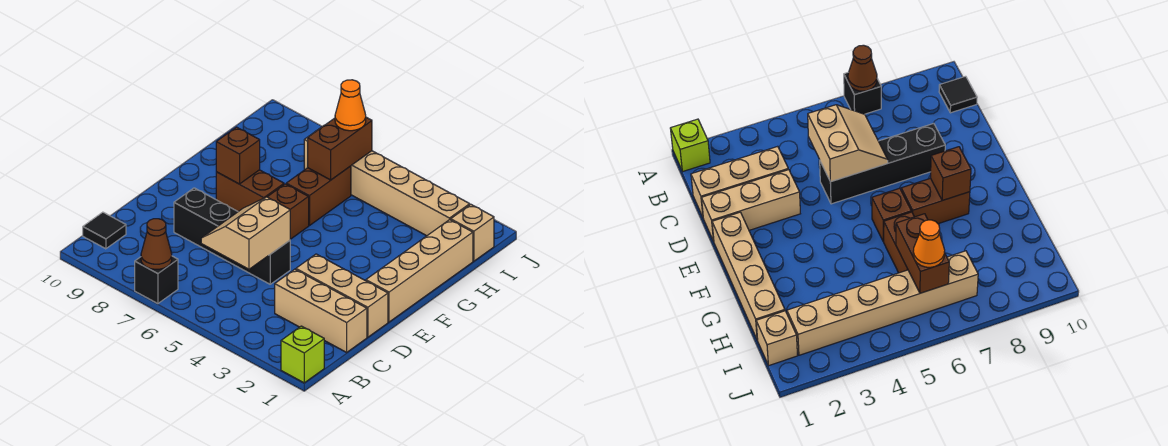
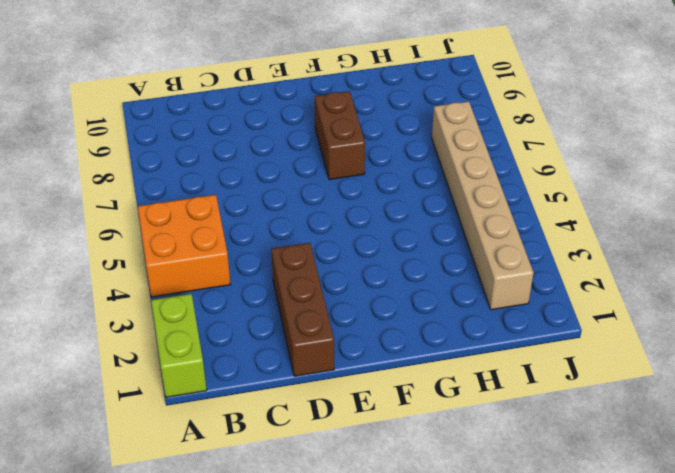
lime 1x2 brick [151,294,207,397] -> lime 1x1 brick [281,326,324,383]
orange 2x2 brick [138,195,230,297] -> none
brown 1x3 brick [271,243,334,376] -> tan 1x3 brick [296,254,388,337]
none -> black 1x1 brick [135,256,178,304]
none -> black 1x1 tile [83,212,126,249]
none -> tan 1x3 brick [275,269,367,352]

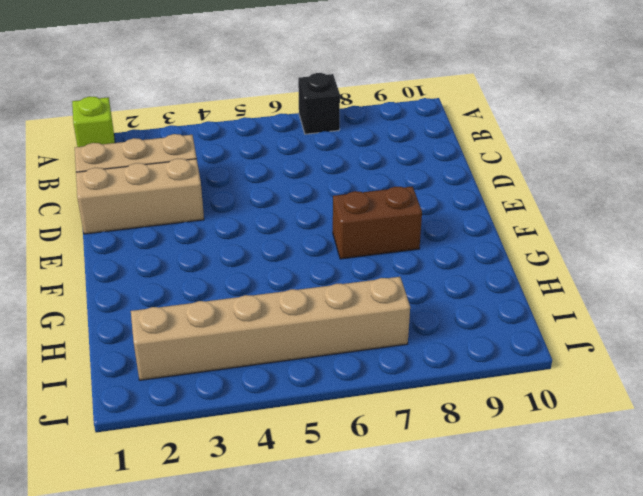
none -> black 1x1 tile [83,212,126,249]
none -> black 1x4 brick [174,188,290,284]
none -> tan 1x4 brick [366,220,473,322]

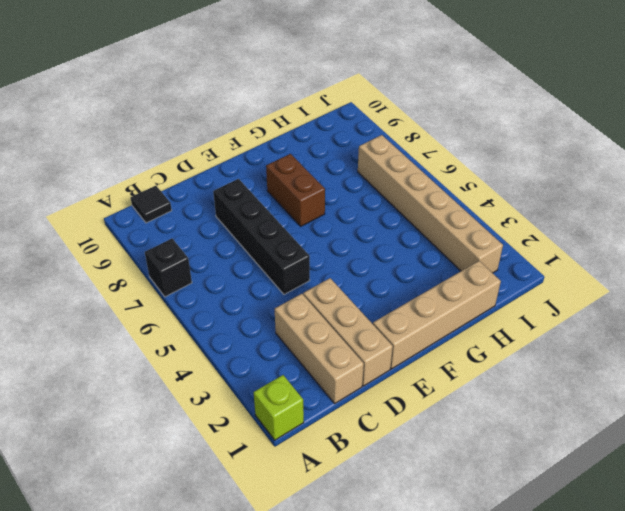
none -> brown 1x1 brick [268,184,309,239]
none -> brown 1x2 brick [286,166,351,226]
none -> tan 1x1 brick [451,205,494,261]

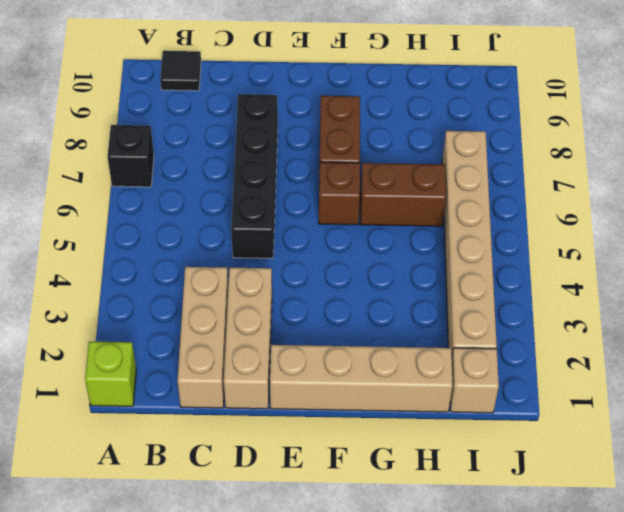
none -> brown 1x1 cone [141,219,172,269]
none -> tan 2x2 slope [201,197,290,269]
none -> brown 1x1 brick [216,127,260,184]

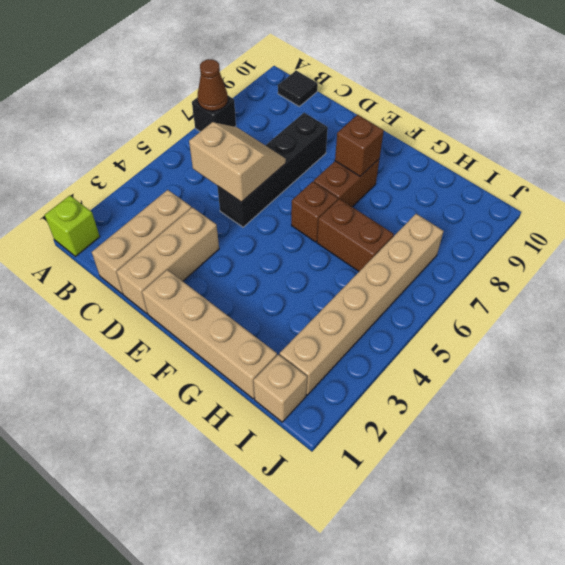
none -> brown 1x2 brick [308,117,372,180]
none -> orange 1x1 cone [335,80,366,131]

